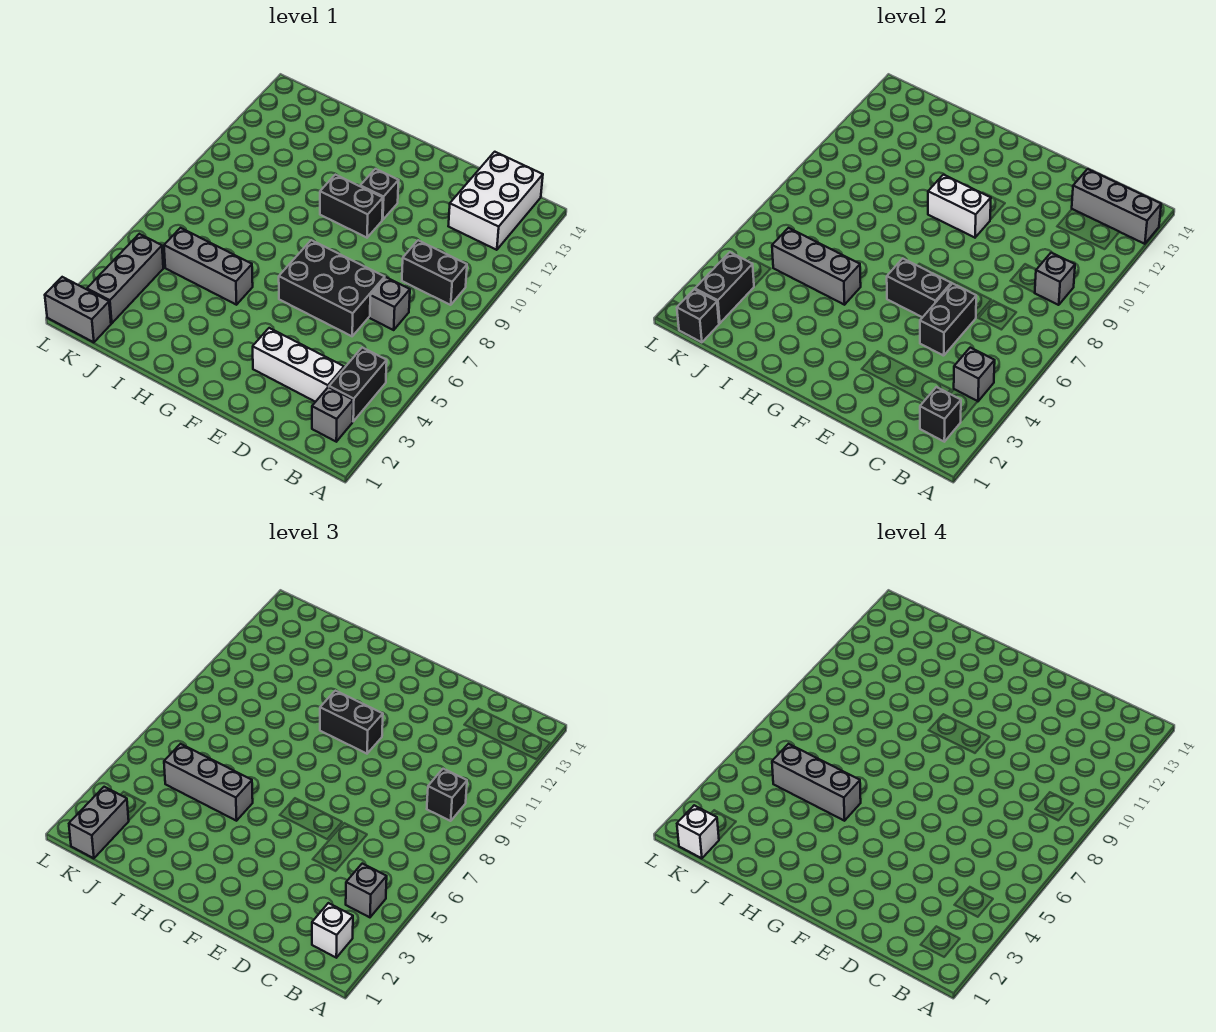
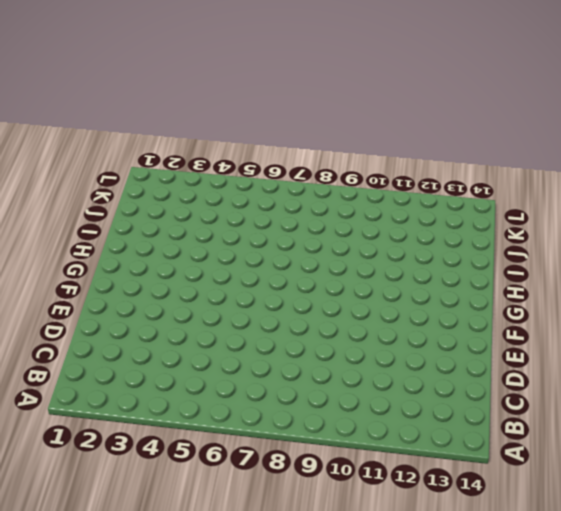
none -> grey 1x1 brick [312,387,353,442]
none -> black 1x2 brick [329,348,387,421]
none -> black 1x2 brick [402,240,467,305]
none -> white 2x3 brick [449,152,543,250]

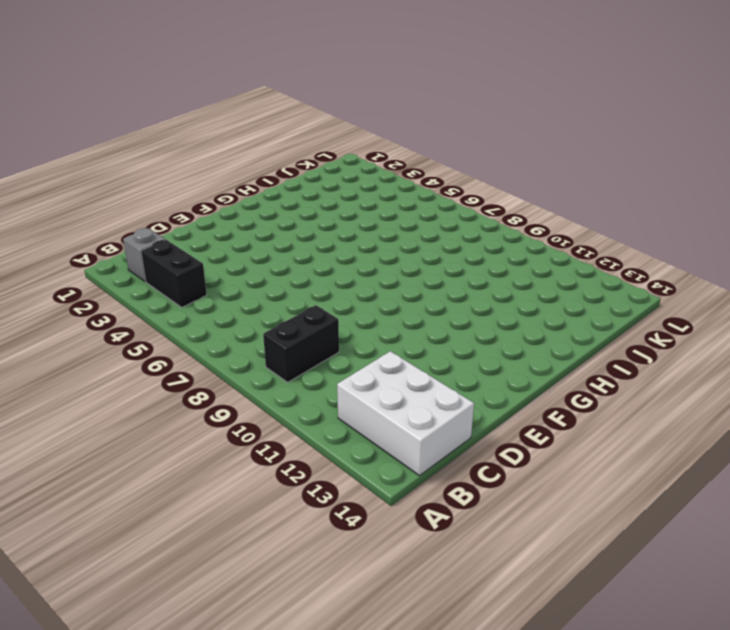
none -> white 1x3 brick [253,328,344,402]
none -> grey 1x1 brick [370,277,410,330]
none -> black 2x3 brick [279,240,385,336]
none -> black 1x2 brick [320,175,383,238]

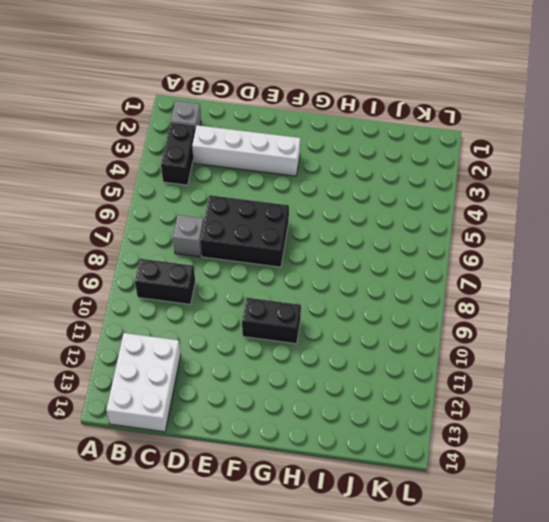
white 1x4 brick [192,125,300,176] -> white 1x3 brick [253,328,344,402]
none -> black 1x1 brick [360,169,399,220]
none -> grey 1x3 brick [164,228,253,305]
none -> grey 1x2 brick [45,277,111,342]
none -> grey 1x3 brick [87,234,163,323]

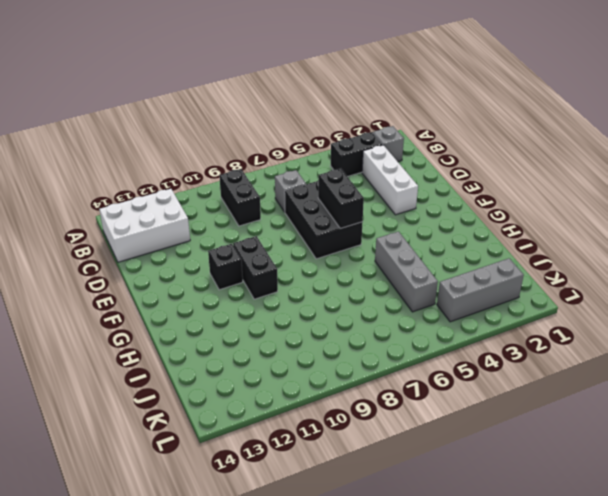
none -> grey 1x2 brick [45,277,111,342]
none -> grey 1x3 brick [1072,169,1161,244]
none -> black 1x1 brick [920,387,961,442]
none -> grey 1x1 brick [954,348,995,402]

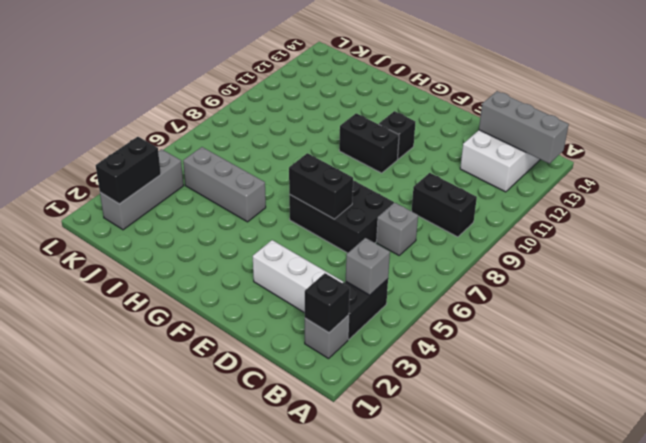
none -> grey 1x2 brick [45,277,111,342]
none -> grey 1x1 brick [1035,253,1075,305]
none -> black 1x2 brick [920,284,976,356]
none -> white 1x2 brick [928,175,991,238]

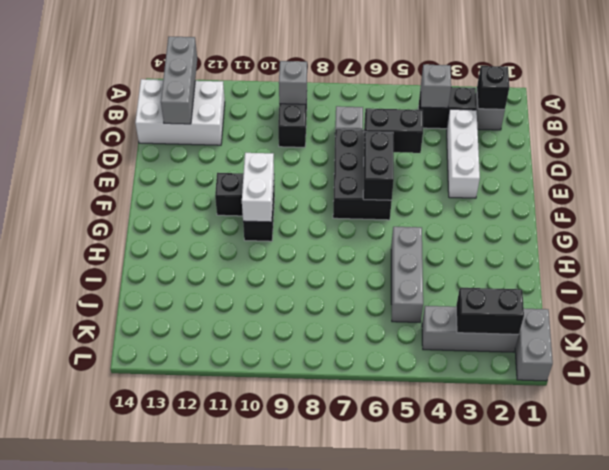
none -> grey 1x3 brick [772,228,861,305]
none -> black 1x1 brick [677,289,719,342]
none -> white 1x1 brick [312,903,353,958]
none -> grey 1x1 brick [346,864,387,917]

